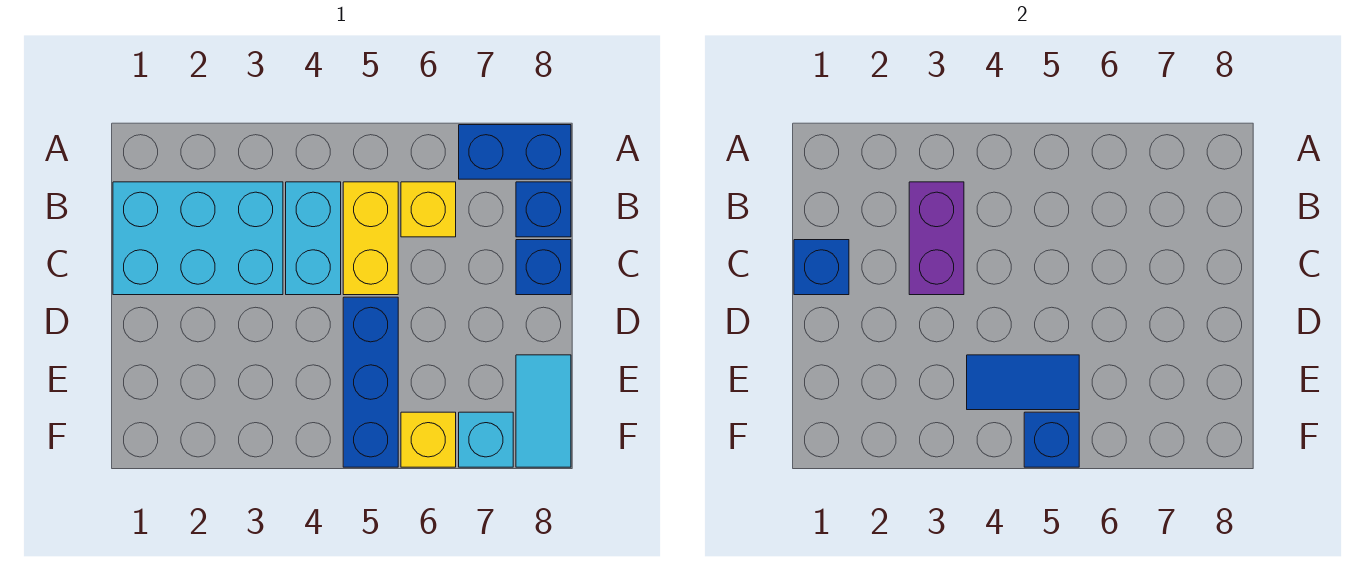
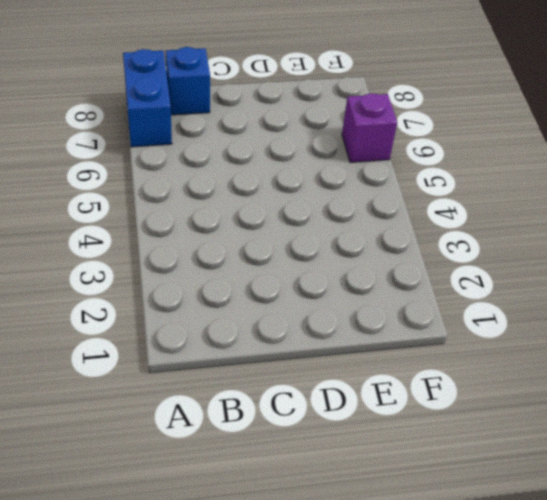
purple 1x1 brick [342,93,397,163] -> yellow 1x1 brick [401,412,456,467]
none -> cyan 2x3 brick [113,182,283,295]
none -> cyan 1x2 brick [286,182,341,295]
none -> yellow 1x2 brick [343,182,398,295]

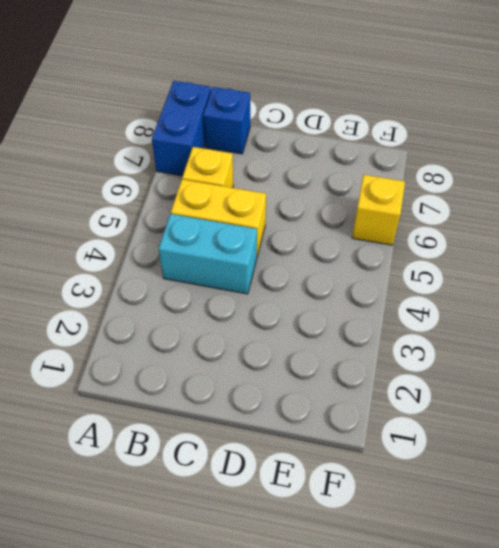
none -> cyan 2x3 brick [113,182,283,295]
none -> blue 1x1 brick [516,240,571,295]
none -> blue 1x3 brick [343,297,398,467]

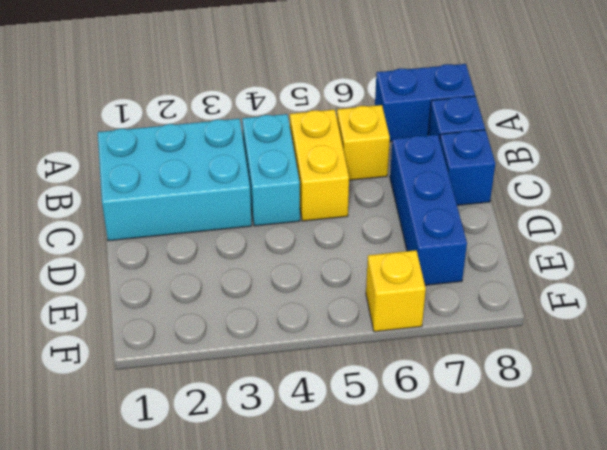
blue 1x3 brick [390,134,467,285] -> blue 1x3 brick moved to [343,297,398,467]
none -> cyan 1x2 tile [516,355,571,467]
none -> cyan 1x1 brick [459,412,513,467]
none -> purple 1x2 brick [909,182,964,295]

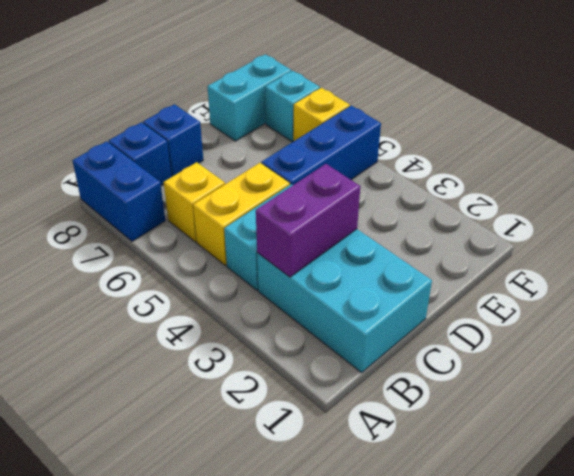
cyan 1x2 brick [208,54,291,141] -> cyan 1x2 tile [516,355,571,467]
none -> blue 1x1 brick [794,240,849,295]
none -> blue 1x2 tile [967,355,1079,410]
none -> blue 1x1 brick [1024,412,1079,467]

